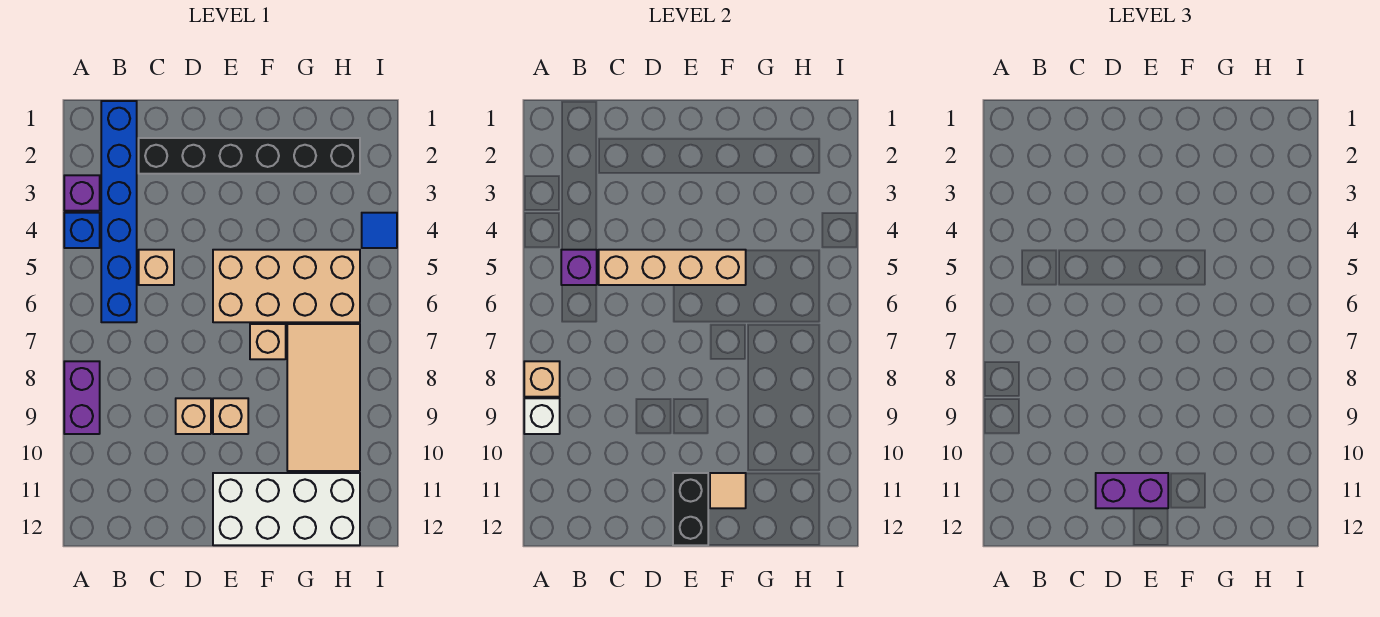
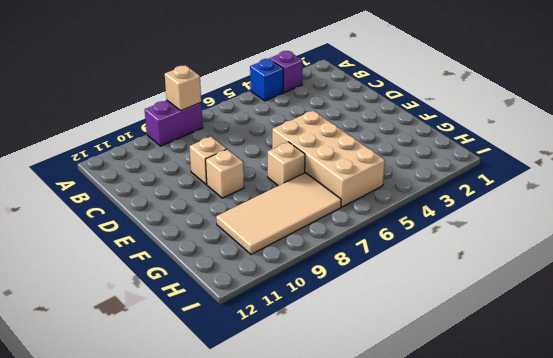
none -> blue 1x6 brick [101,101,137,322]
none -> black 1x6 brick [139,138,360,174]
none -> tan 1x1 brick [139,250,174,285]

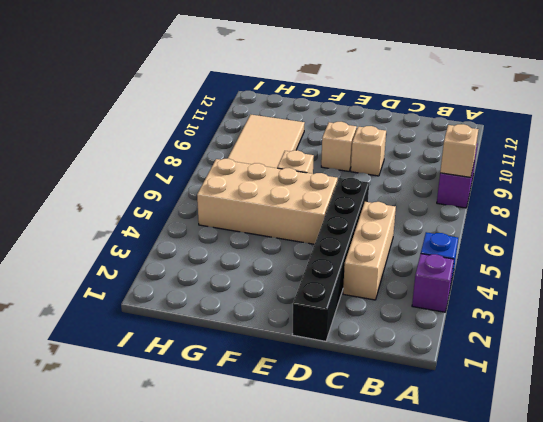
tan 1x3 brick [343,202,396,300] -> tan 1x1 brick [139,250,174,285]
black 1x6 brick [292,178,369,341] -> black 1x6 brick turned to [139,138,360,174]
none -> blue 1x6 brick [101,101,137,322]
none -> white 2x4 brick [213,473,360,545]
none -> blue 1x1 tile [362,213,397,248]

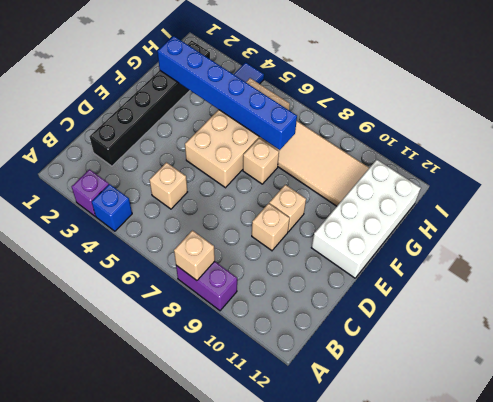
blue 1x6 brick [157,36,297,150] -> blue 1x6 brick moved to [101,101,137,322]
none -> white 1x1 brick [524,398,560,434]
none -> purple 1x1 brick [561,250,597,285]
none -> tan 1x4 brick [599,250,746,285]

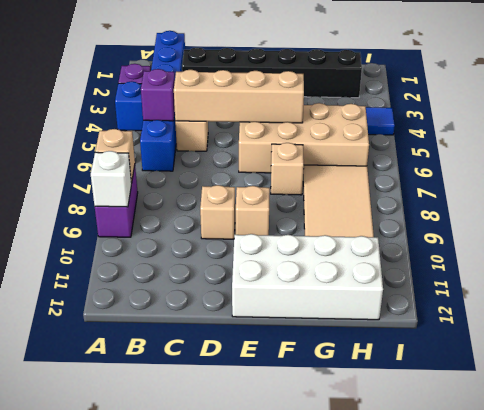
none -> black 1x2 brick [673,473,708,545]
none -> tan 1x1 tile [710,473,746,508]
none -> purple 1x2 brick [1096,473,1168,508]

